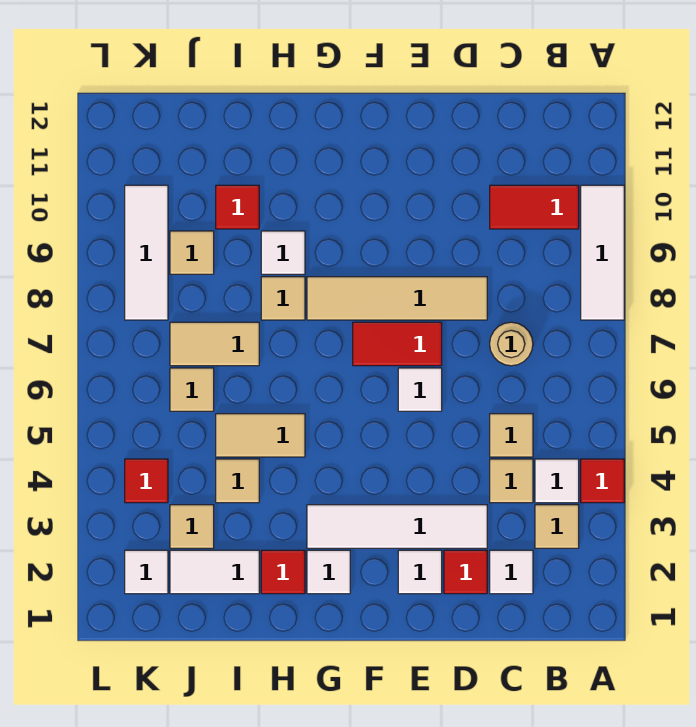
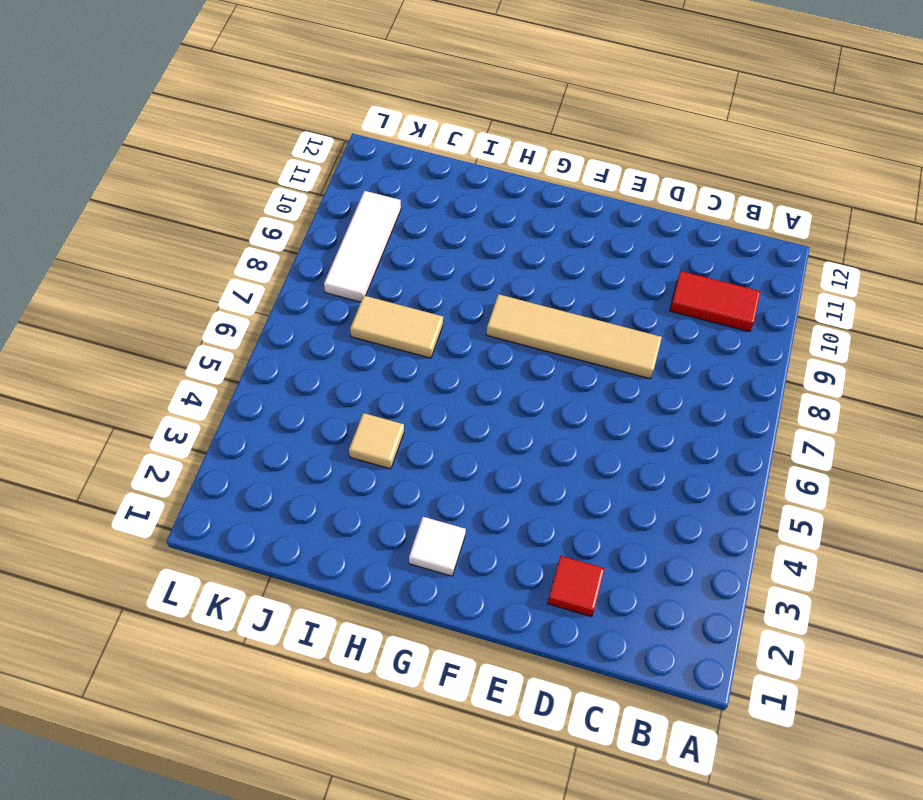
none -> red 1x1 tile [581,459,624,503]
none -> white 1x3 tile [581,185,624,320]
none -> tan 1x1 tile [535,505,579,548]
none -> white 1x1 tile [535,459,579,503]

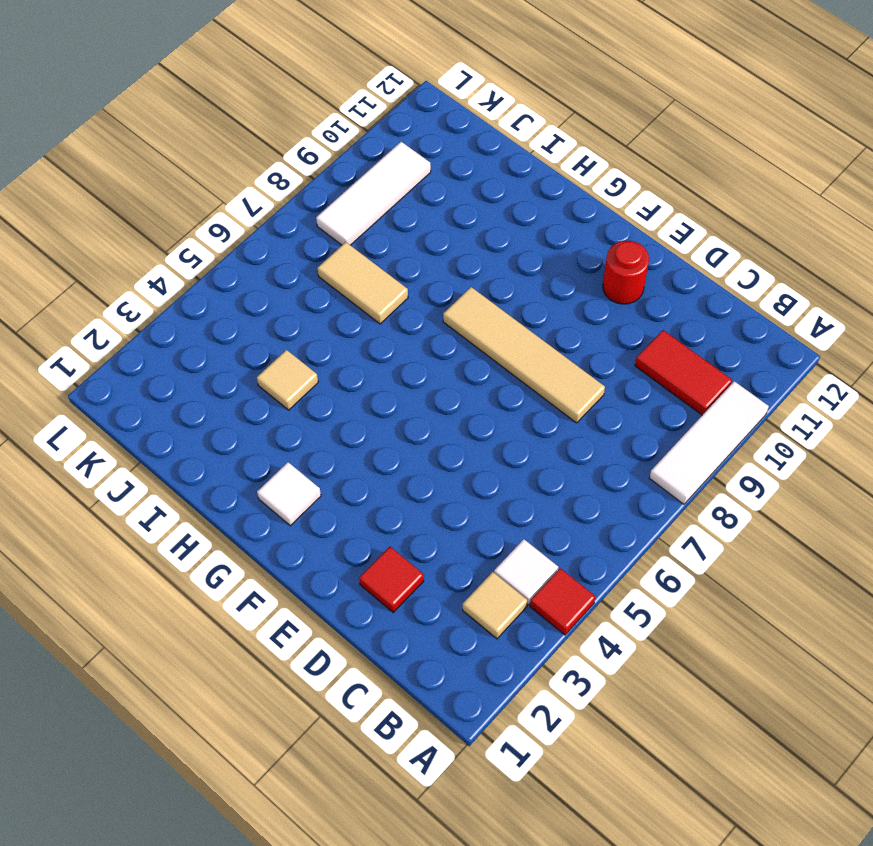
red 1x1 round brick [603,241,649,304] -> none
none -> white 1x1 tile [490,550,533,594]
none -> tan 1x1 tile [490,459,533,503]
none -> tan 1x1 tile [490,414,533,457]
none -> tan 1x1 round brick [490,322,533,366]

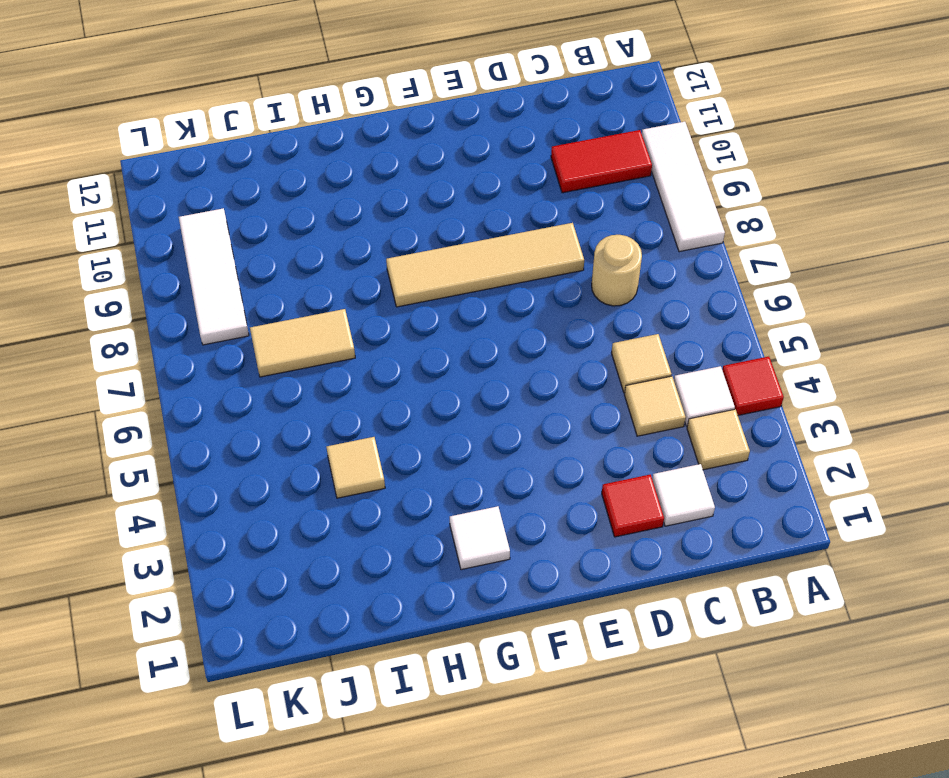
none -> white 1x4 tile [307,505,487,548]
none -> white 1x1 tile [398,550,442,594]
none -> white 1x1 tile [398,368,442,411]
none -> red 1x2 tile [353,322,442,366]

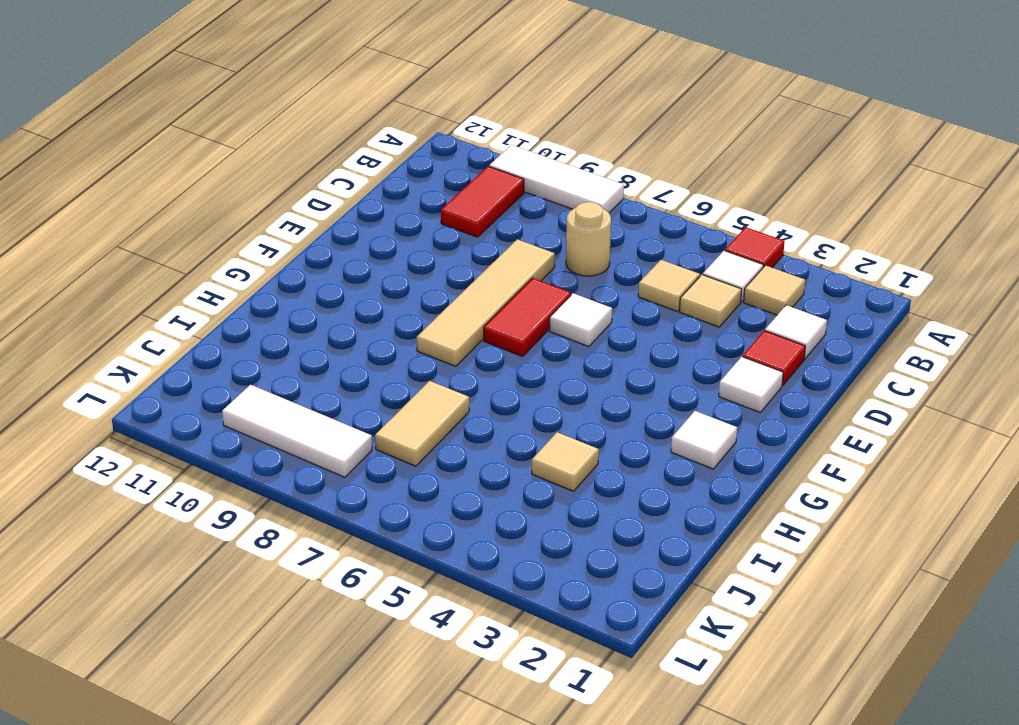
none -> white 1x4 tile [307,505,487,548]
none -> red 1x1 tile [261,550,305,594]
none -> tan 1x2 tile [216,414,305,457]
none -> tan 1x1 tile [261,277,305,320]

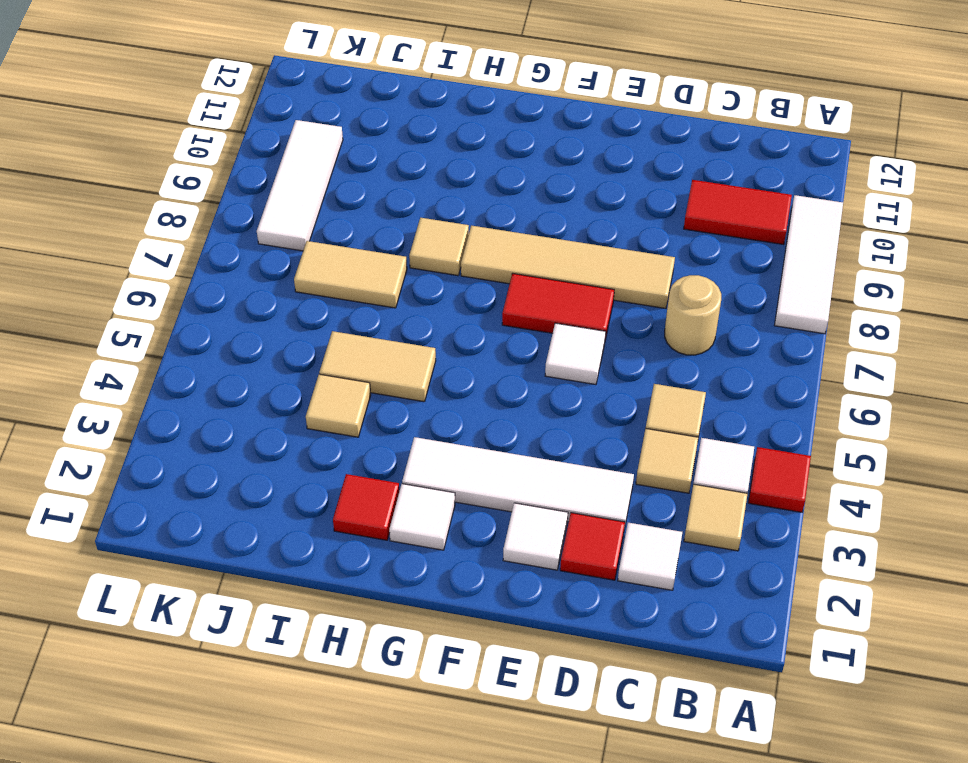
none -> white 1x1 tile [261,231,305,274]
none -> white 1x2 tile [170,550,259,594]
none -> red 1x1 tile [216,185,259,229]
none -> tan 1x1 tile [170,505,214,548]

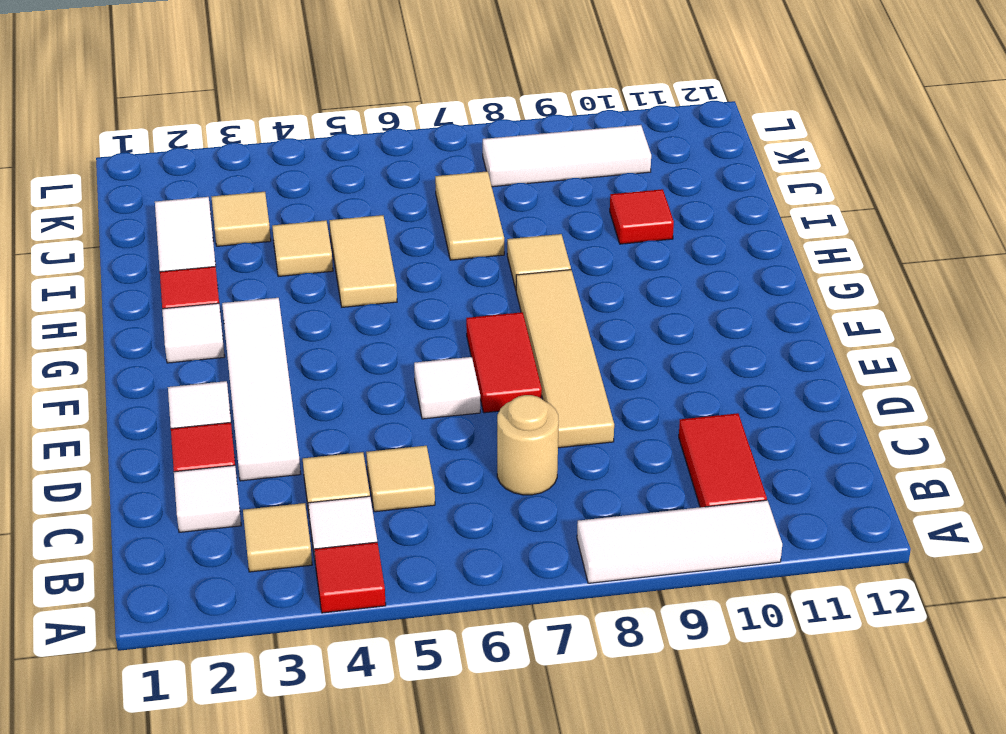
none -> white 1x1 tile [261,231,305,274]
none -> tan 1x1 tile [170,368,214,411]
none -> tan 1x1 tile [170,231,214,274]
none -> white 1x1 tile [125,550,168,594]

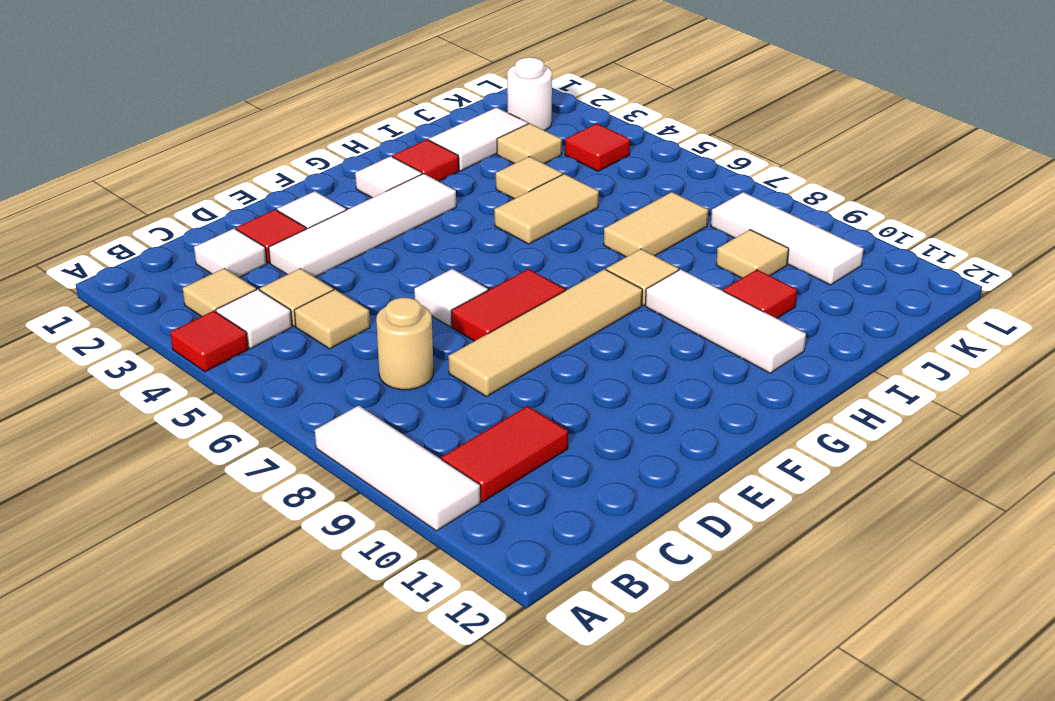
white 1x3 tile [645,269,806,373] -> white 1x1 tile [261,231,305,274]
white 1x1 round brick [507,57,552,130] -> white 1x1 tile [125,550,168,594]
none -> tan 1x1 tile [170,368,214,411]

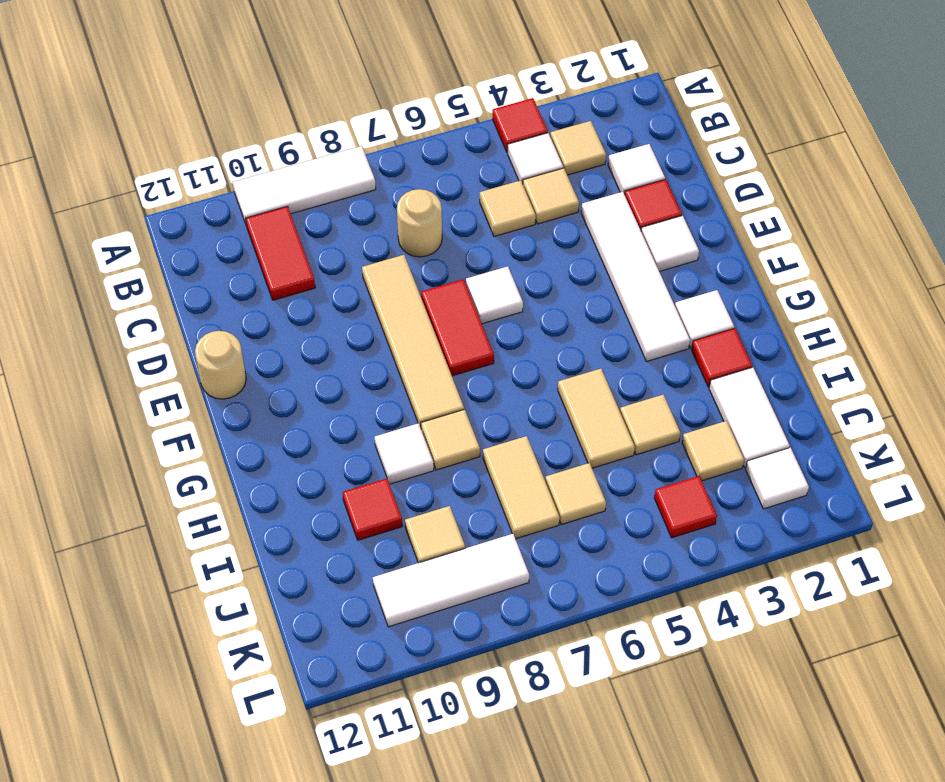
tan 1x1 round brick [195,331,246,399] -> none

